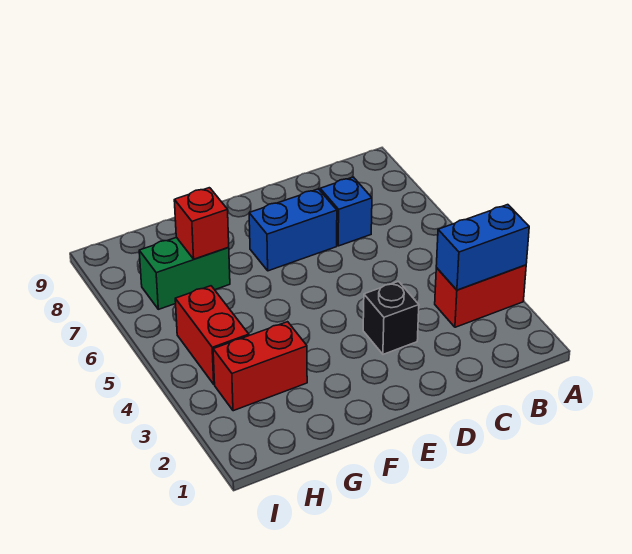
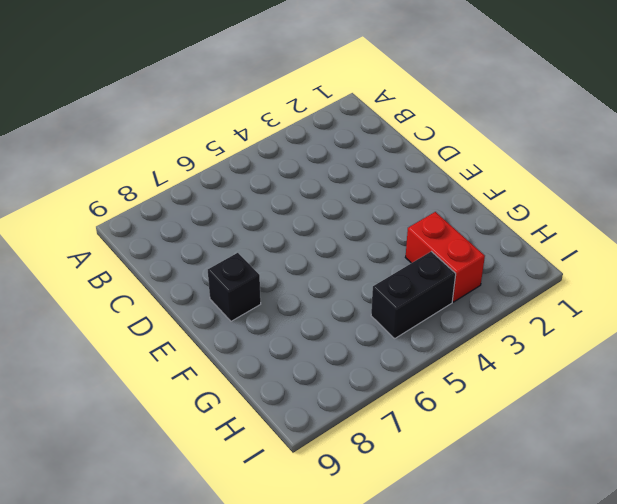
black 1x1 brick [208,253,261,321] -> black 1x1 brick moved to [363,281,419,354]
black 1x2 brick [371,251,456,338] -> red 1x2 brick [175,286,249,384]
none -> red 1x2 brick [435,265,526,327]
none -> blue 1x1 brick [320,177,372,246]

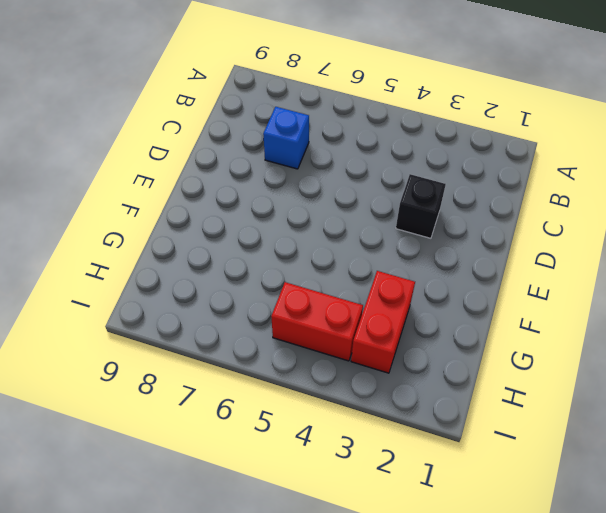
none -> red 1x2 brick [435,265,526,327]
none -> blue 1x2 brick [249,189,337,271]

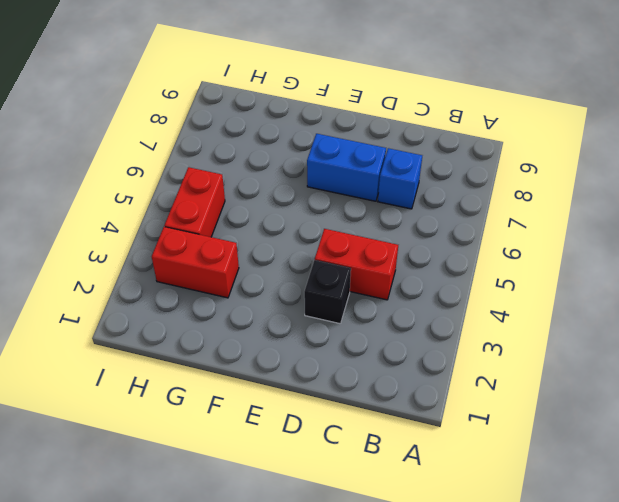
red 1x2 brick [315,229,398,300] -> red 1x2 brick moved to [435,265,526,327]
none -> green 1x2 brick [139,237,230,309]
none -> blue 1x2 brick [436,205,529,290]

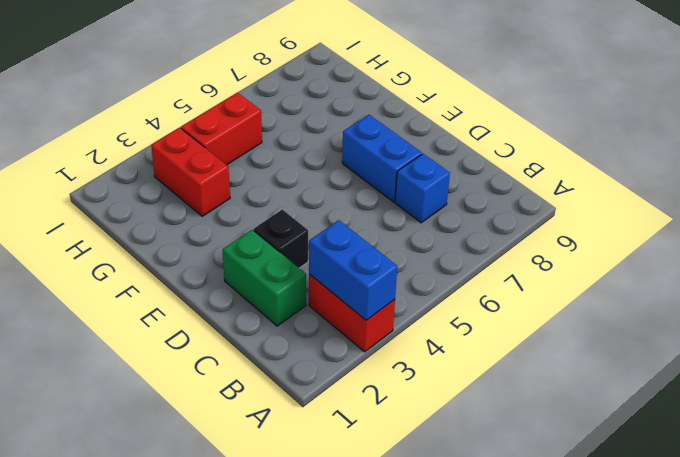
green 1x2 brick [223,230,306,326] -> green 1x2 brick moved to [139,237,230,309]
none -> red 1x1 brick [174,188,229,259]

